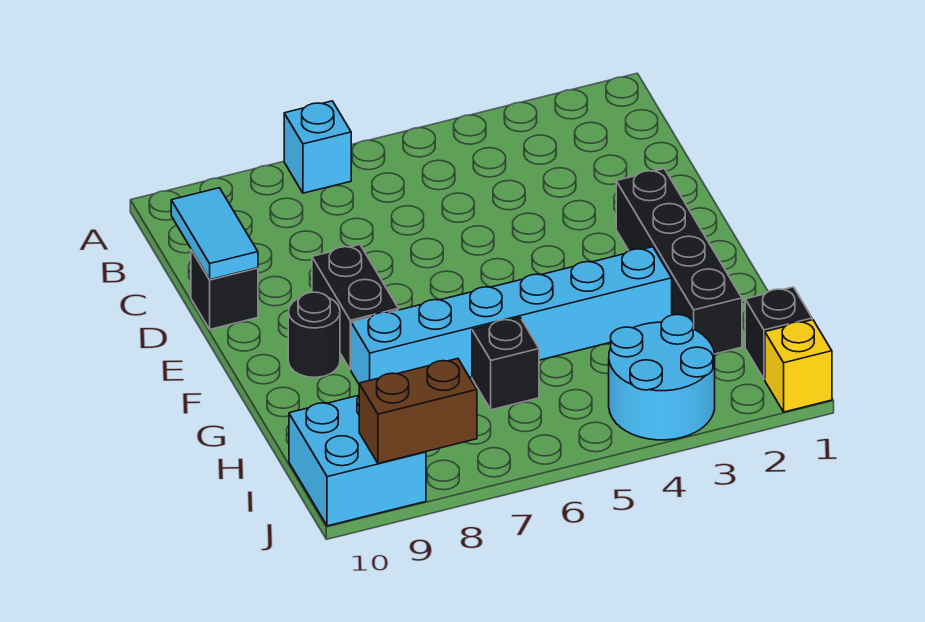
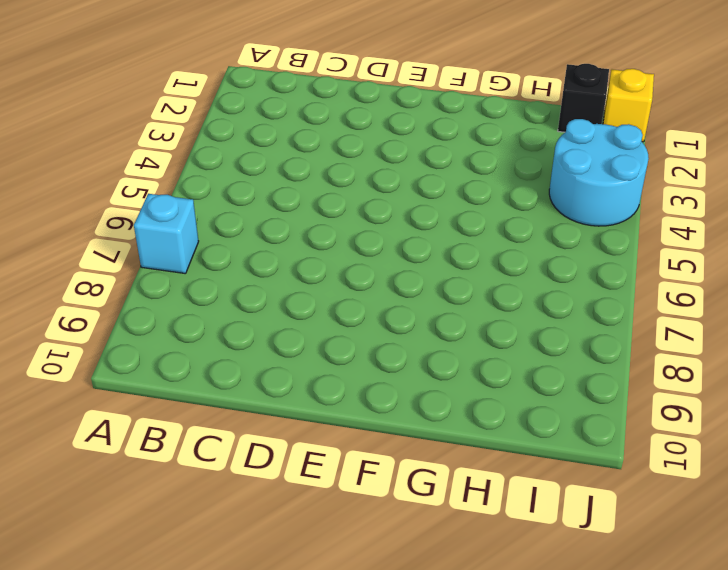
none -> black 1x1 brick [191,250,258,329]
none -> black 1x4 brick [616,169,742,354]
none -> black 1x2 brick [312,245,398,370]

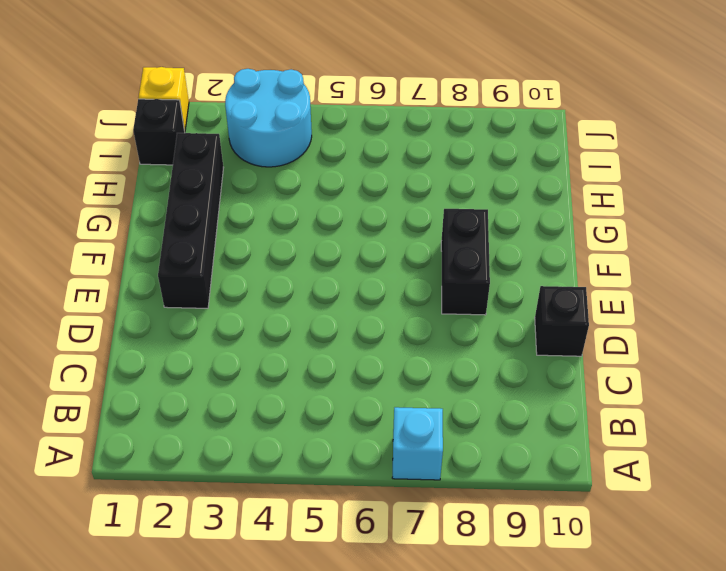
none -> black 1x1 round brick [288,292,340,377]
none -> cyan 1x6 brick [351,247,672,384]
none -> black 1x1 brick [472,318,539,410]

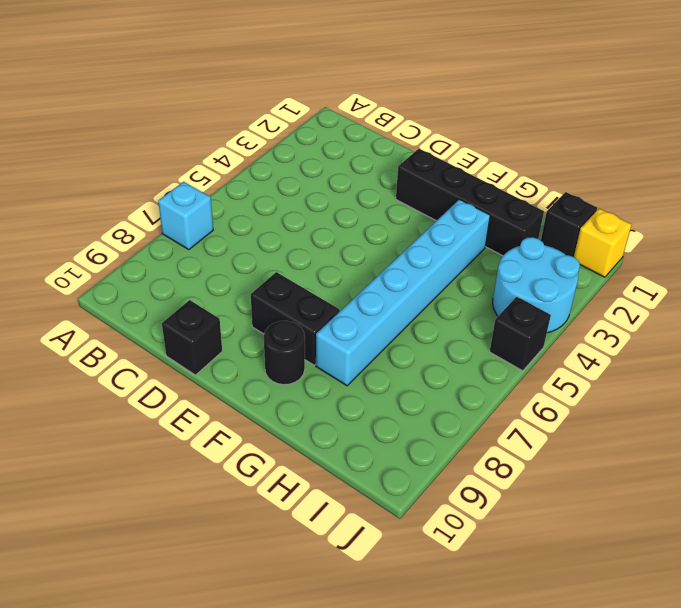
black 1x1 brick [490,297,551,371] -> black 1x1 brick moved to [472,318,539,410]
none -> cyan 2x2 brick [289,395,426,526]
none -> cyan 1x2 tile [171,188,258,280]
none -> brown 1x2 brick [359,359,477,463]

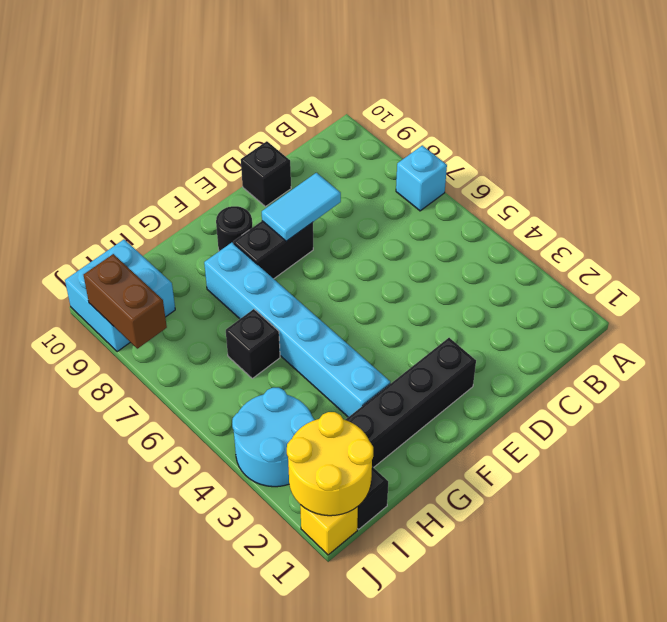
cyan 1x2 tile [262,173,341,241] -> cyan 1x2 tile moved to [171,188,258,280]
yellow 2x2 round brick [287,412,373,516] -> none

